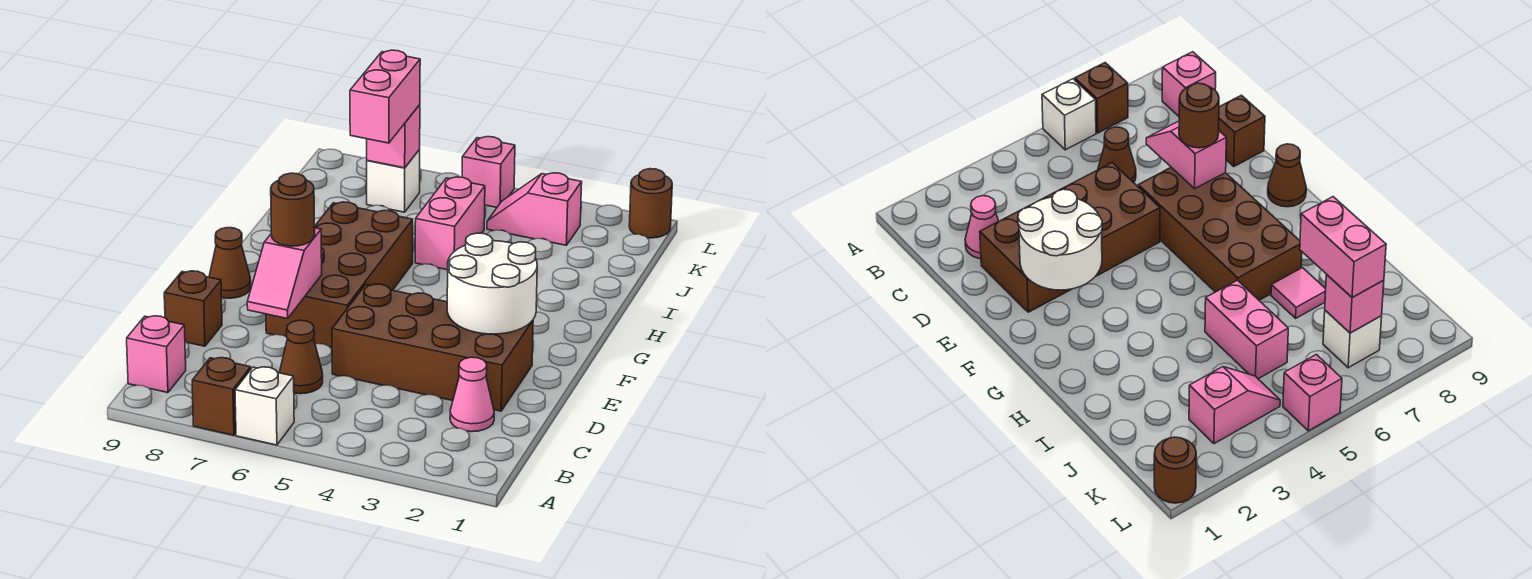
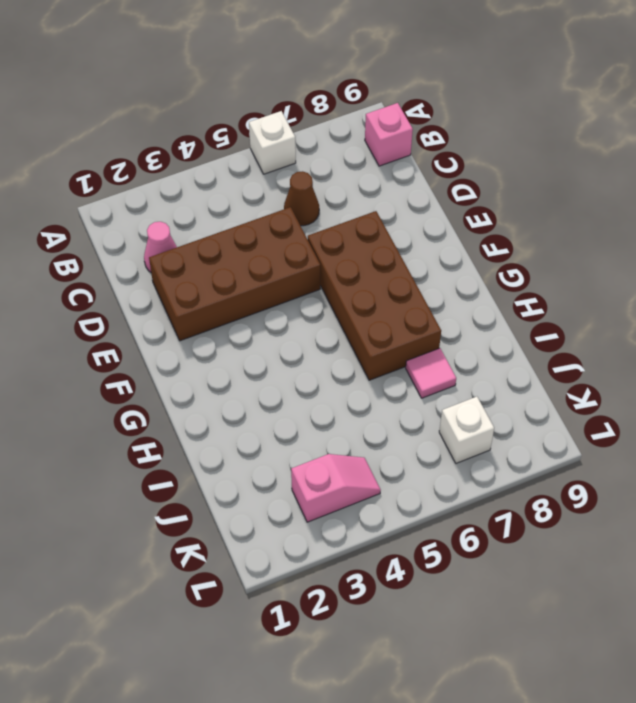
none -> brown 1x1 brick [192,358,251,435]
none -> brown 1x1 brick [164,271,222,346]
none -> brown 1x1 cone [209,228,251,298]

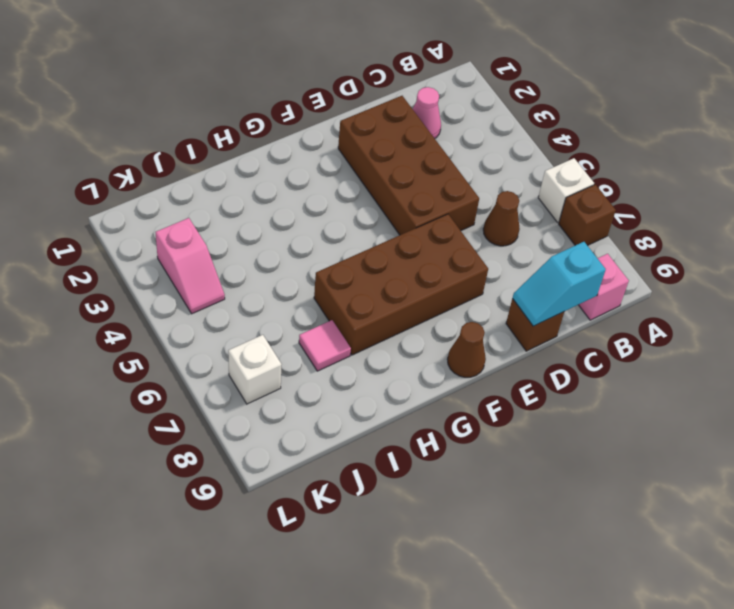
cyan 1x2 slope [513,242,606,326] -> none
none -> pink 1x2 brick [415,177,485,270]
none -> brown 1x1 round brick [629,169,672,238]
none -> pink 1x1 brick [462,137,515,207]

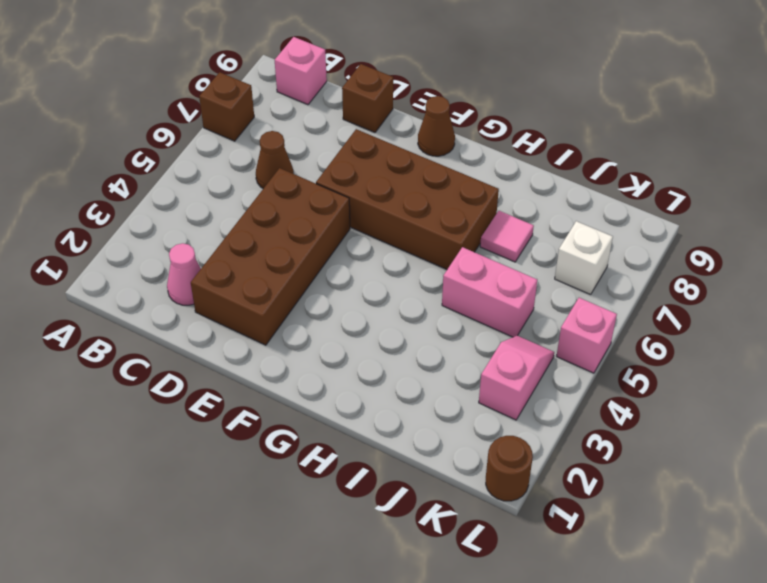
none -> white 1x1 brick [235,367,294,445]
none -> pink 1x2 slope [247,228,322,319]
none -> white 2x2 round brick [447,233,537,334]

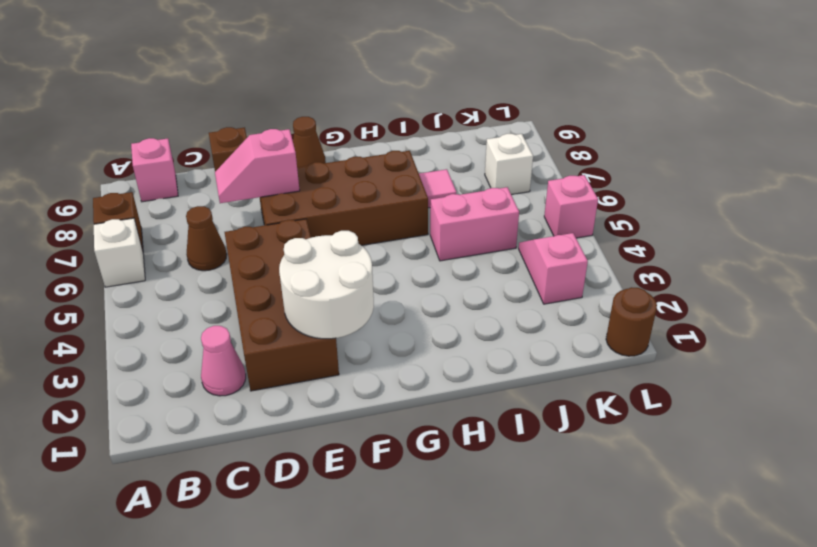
none -> pink 1x1 brick [367,105,420,168]
none -> brown 1x1 round brick [271,173,315,246]
none -> pink 1x2 brick [350,50,420,143]

